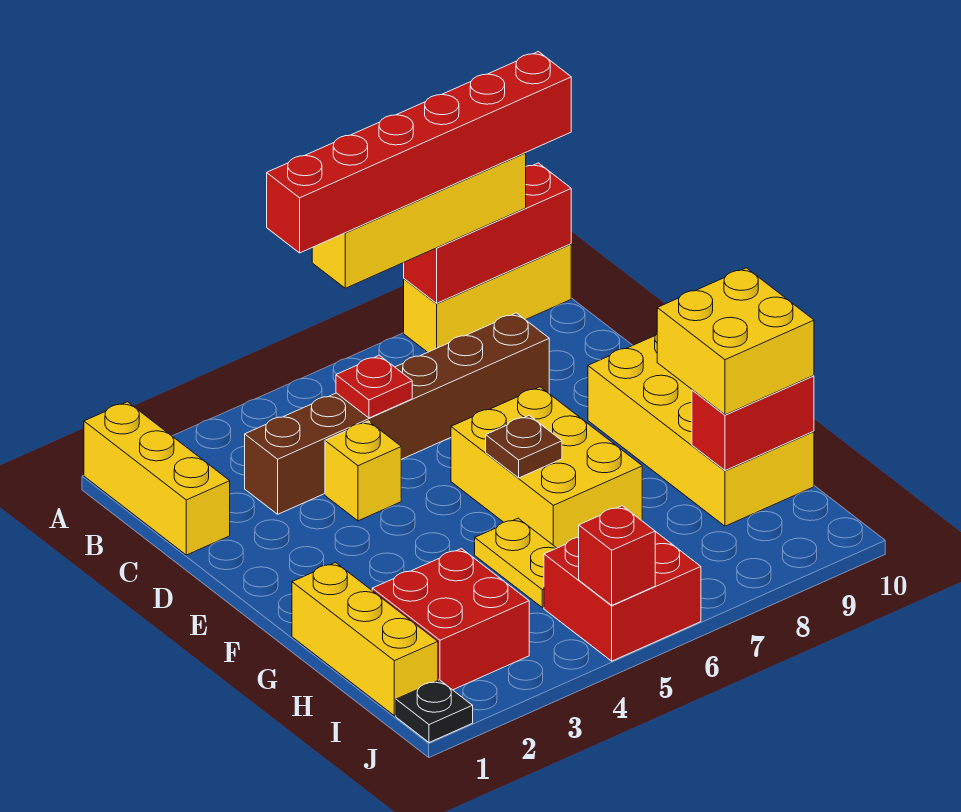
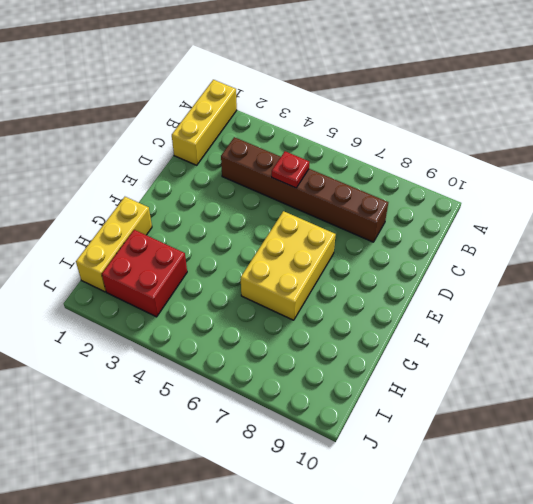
none -> yellow 1x3 brick [404,244,571,352]
none -> yellow 1x1 brick [325,421,401,521]
none -> yellow 2x4 brick [588,334,814,526]

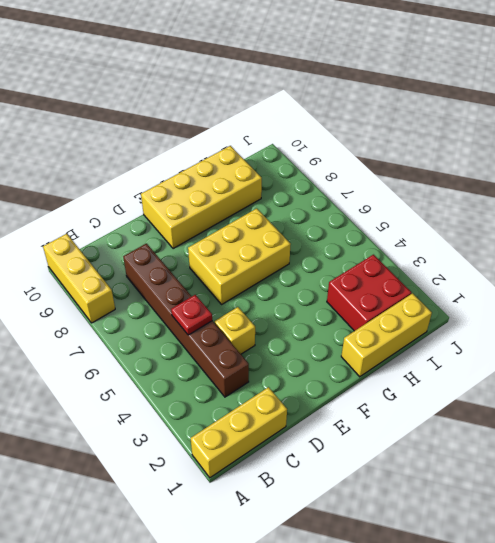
none -> yellow 1x2 plate [475,518,556,608]
none -> red 2x2 brick [544,531,701,661]
none -> black 1x1 plate [396,680,473,743]

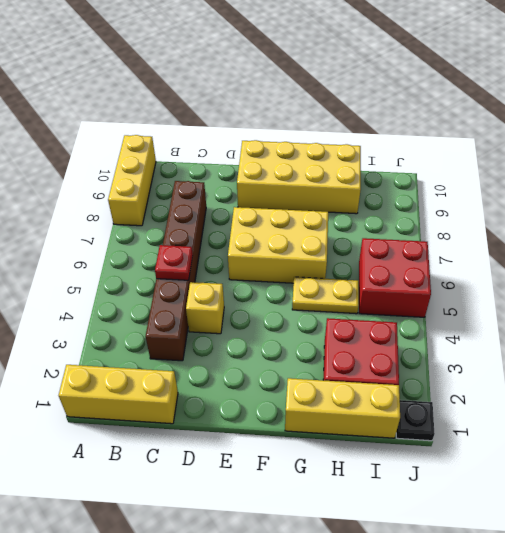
none -> red 1x3 brick [404,163,571,303]
none -> brown 1x1 plate [486,416,562,478]
none -> red 1x2 brick [692,376,814,471]

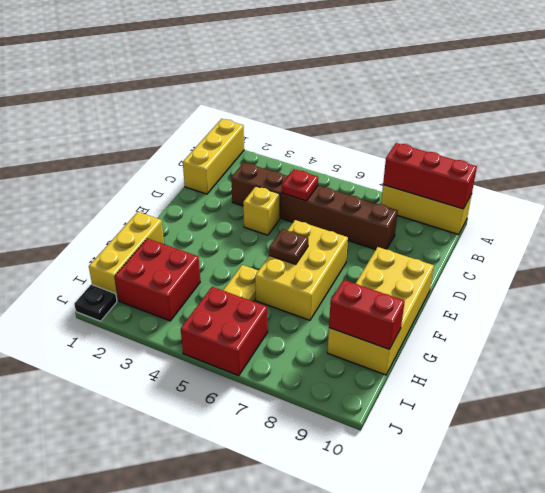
none -> red 1x1 brick [579,506,655,605]
none -> yellow 1x4 brick [312,153,526,288]
none -> yellow 2x2 brick [657,268,814,415]

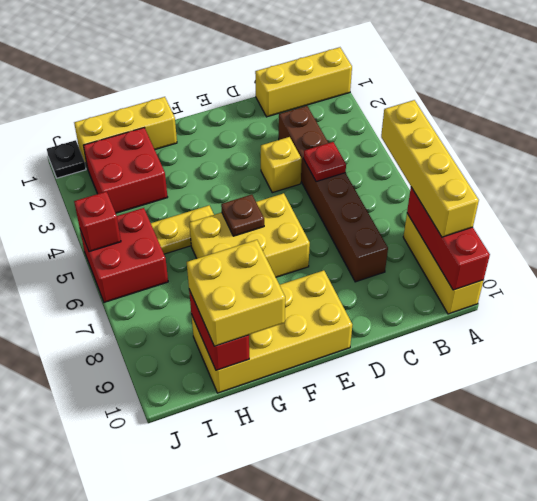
none -> red 1x6 brick [267,52,571,253]

